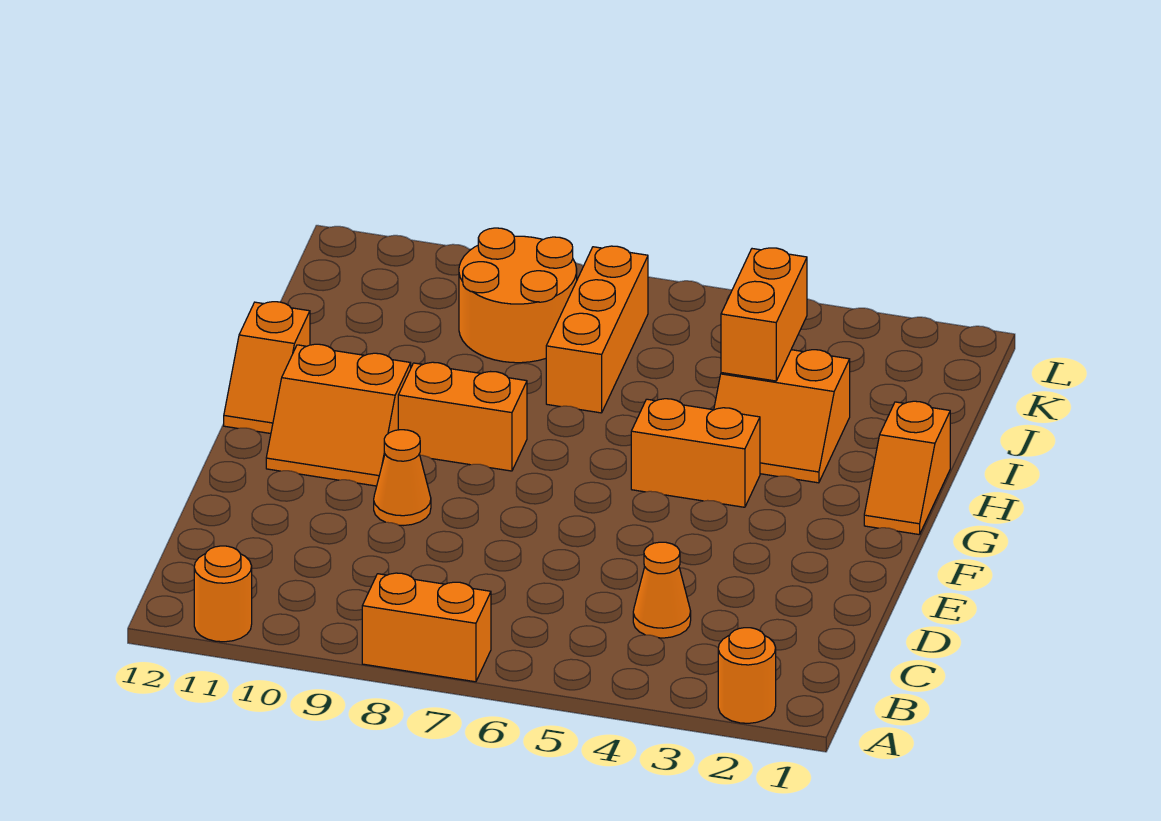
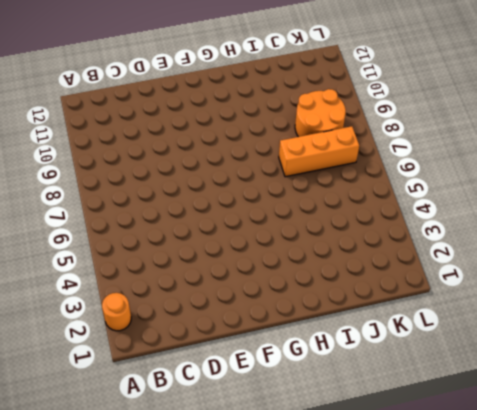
none -> orange 1x2 brick [362,573,491,682]
none -> orange 1x1 round brick [194,546,252,642]
none -> orange 1x1 cone [633,542,691,638]

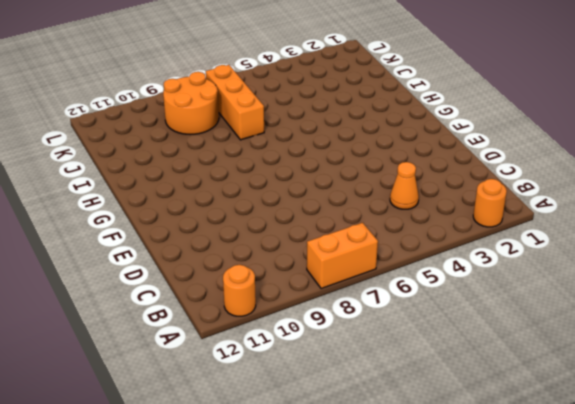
none -> orange 1x1 cone [374,430,431,526]
none -> orange 2x2 slope [266,344,411,486]
none -> orange 1x2 slope [864,401,950,535]

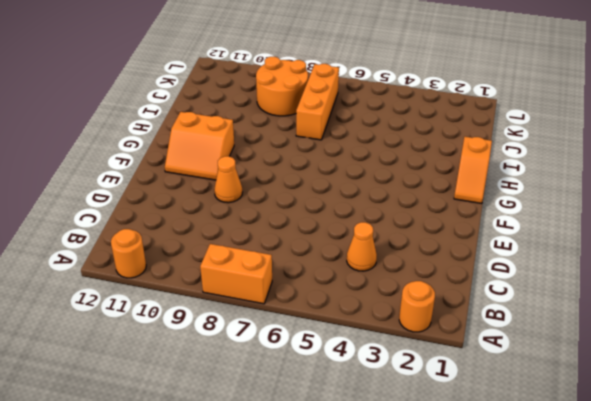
none -> orange 1x2 brick [631,399,760,507]
none -> orange 1x2 brick [398,362,527,471]
none -> orange 1x2 slope [224,302,310,434]

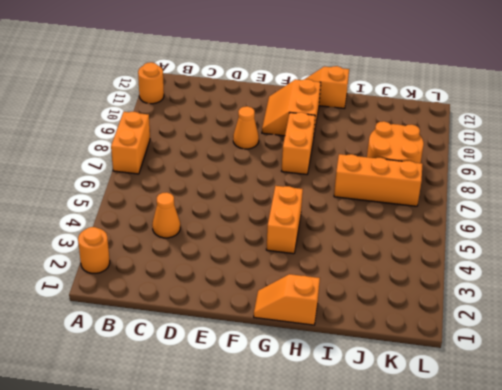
none -> orange 2x2 slope [714,350,850,483]
none -> orange 1x2 brick [721,248,807,381]

